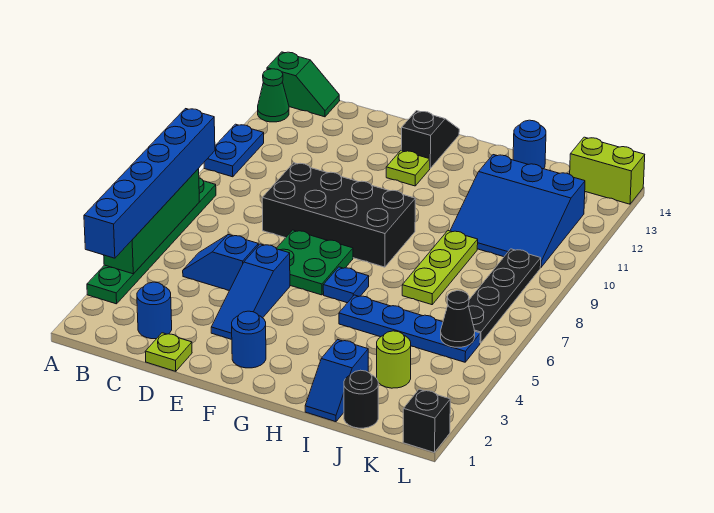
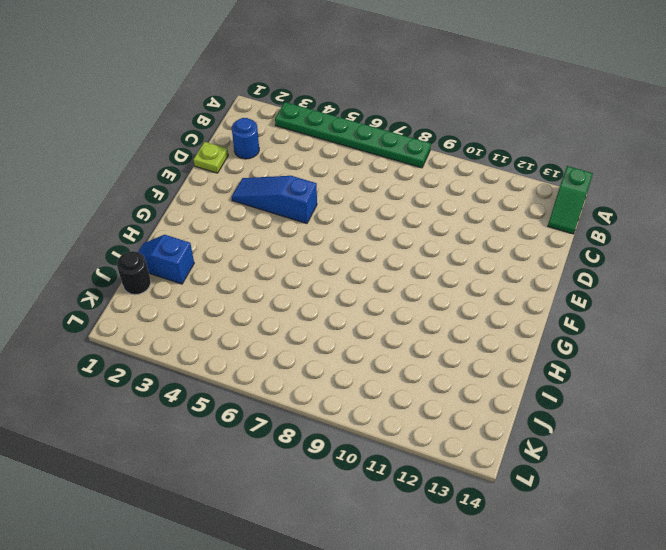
none -> blue 1x2 plate [204,124,264,177]
none -> green 1x1 cone [258,69,289,122]
none -> blue 1x2 slope [183,235,258,291]

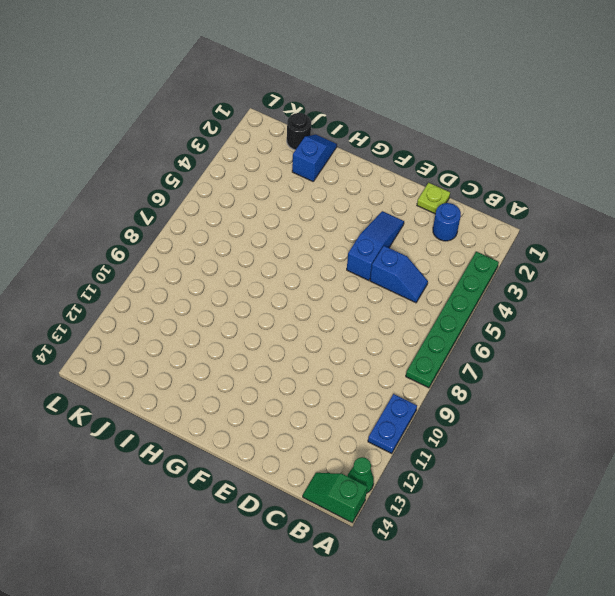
none -> black 2x4 brick [262,163,415,267]
none -> green 2x2 plate [276,230,353,295]
none -> blue 1x1 round brick [232,311,266,368]

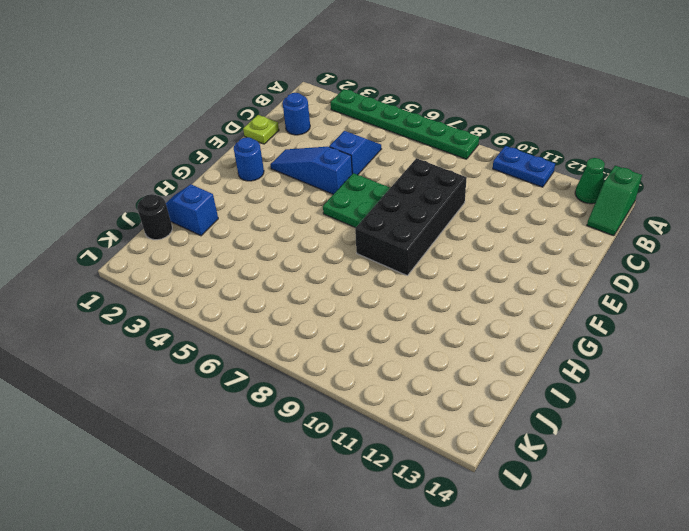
none -> lime 1x1 plate [386,151,430,186]
none -> black 1x2 slope [401,111,459,168]
none -> blue 1x1 plate [323,267,369,303]

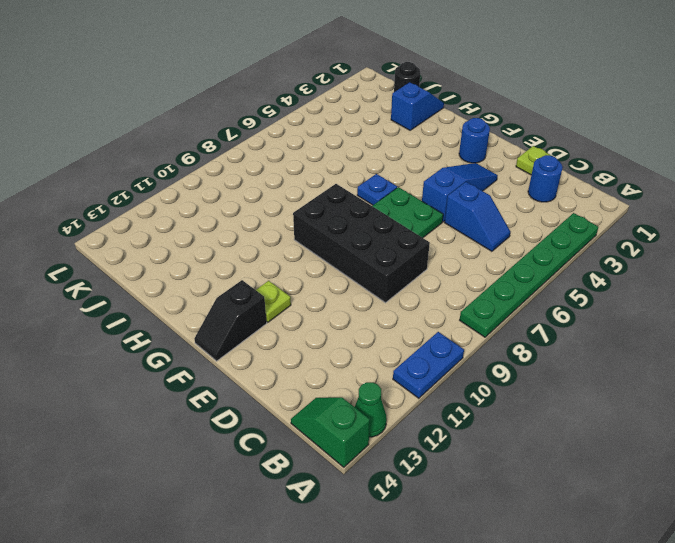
none -> blue 1x4 plate [339,295,480,362]
none -> lime 1x3 plate [402,231,478,305]
none -> blue 3x3 slope [450,155,585,267]

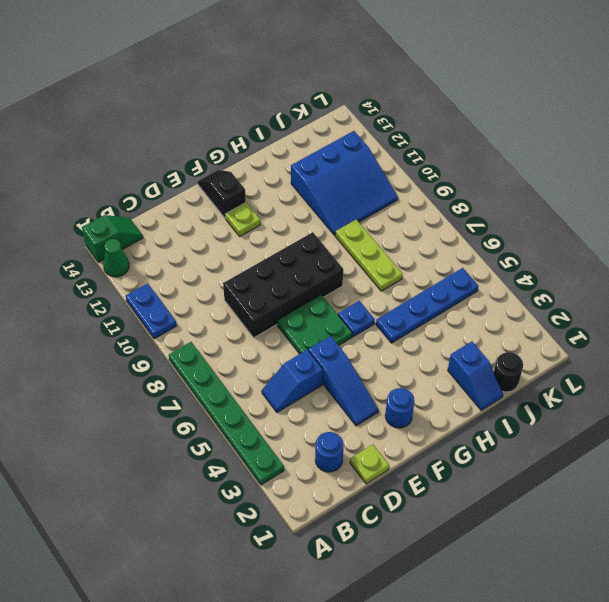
none -> blue 1x1 round brick [513,120,546,169]
none -> lime 1x1 round brick [377,331,411,388]
none -> black 1x4 plate [468,249,541,343]

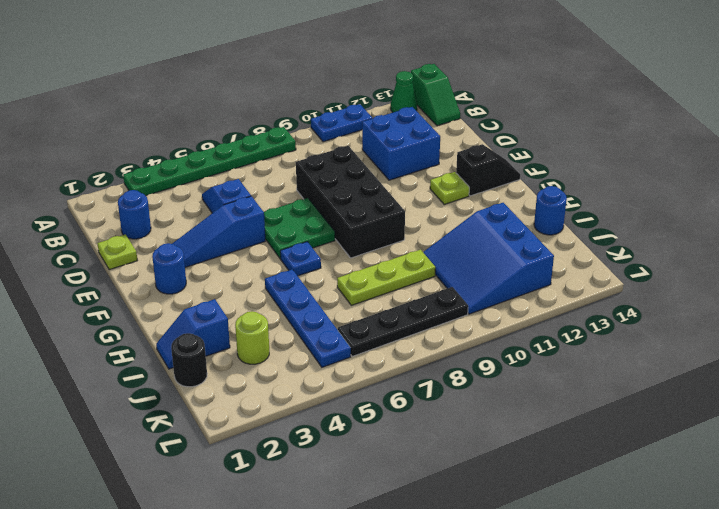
blue 2x2 brick [362,107,440,180] -> none
none -> lime 1x2 brick [570,137,645,204]
none -> black 1x1 brick [403,389,450,453]
none -> green 1x4 brick [104,169,199,274]

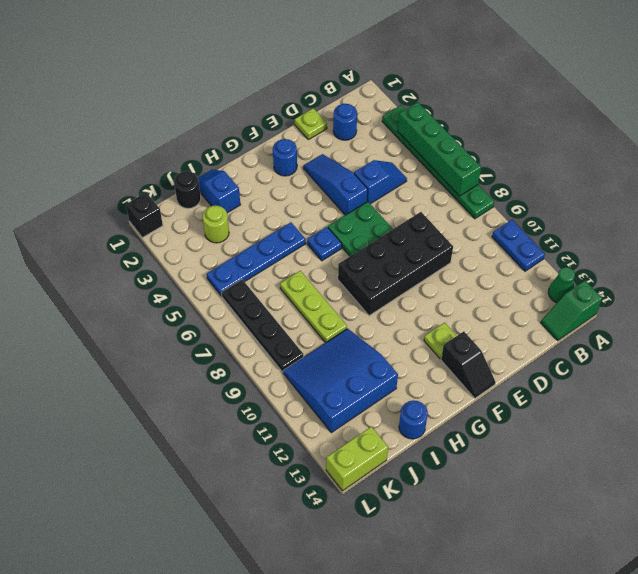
none -> black 1x1 cone [441,291,475,347]
none -> blue 1x6 brick [84,109,215,258]

